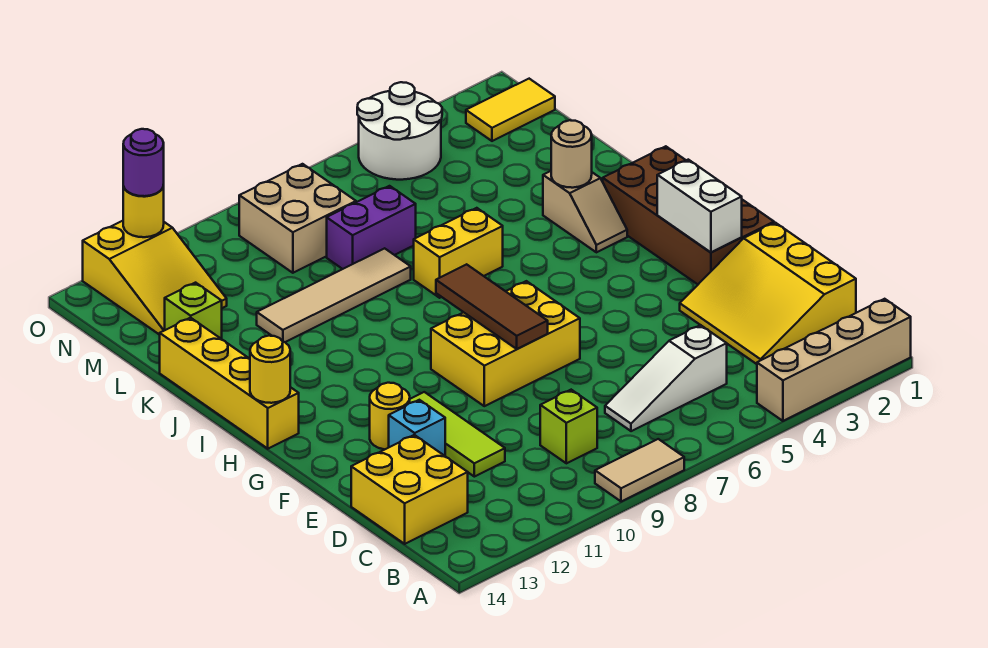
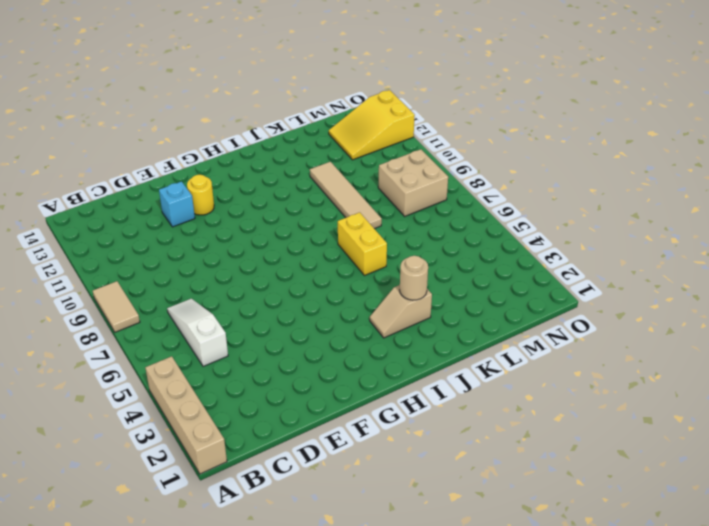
none -> yellow 3x3 slope [680,223,856,364]
none -> lime 1x1 brick [540,390,597,463]
none -> yellow 2x2 brick [351,435,468,544]

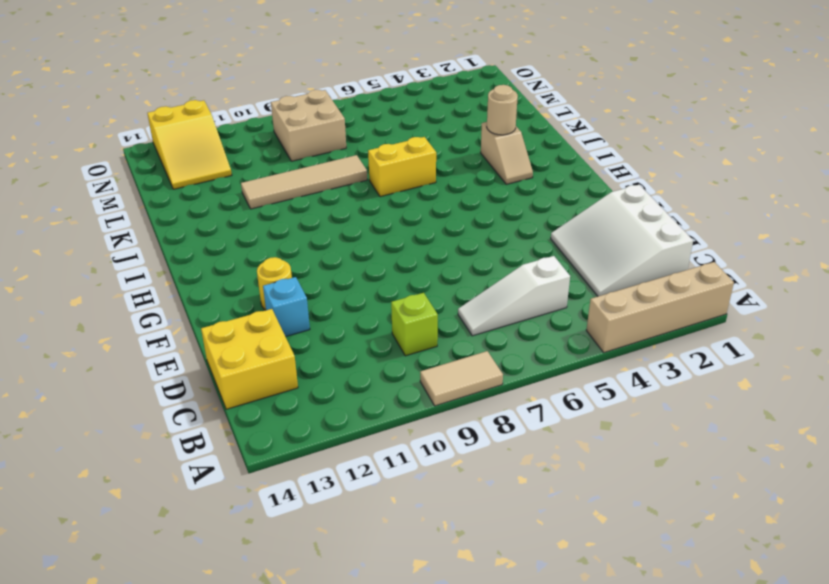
white 3x3 slope [551,185,693,296] -> yellow 3x3 slope [680,223,856,364]
none -> lime 1x3 tile [410,392,505,477]
none -> brown 2x4 brick [603,146,774,284]
none -> yellow 2x3 brick [431,281,580,406]

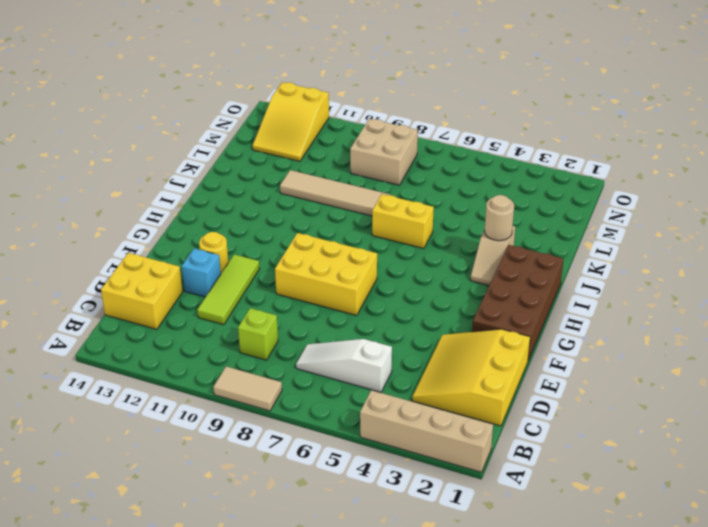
none -> yellow 1x4 brick [160,318,299,449]
none -> purple 1x2 brick [327,186,416,269]
none -> lime 1x1 brick [165,283,222,339]

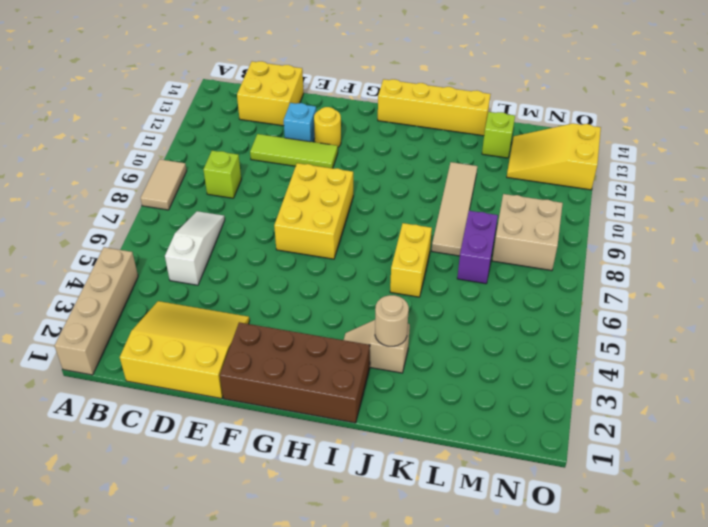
none -> yellow 1x2 tile [466,79,555,141]
none -> white 2x2 round brick [357,82,442,180]
none -> white 1x2 brick [657,160,742,252]

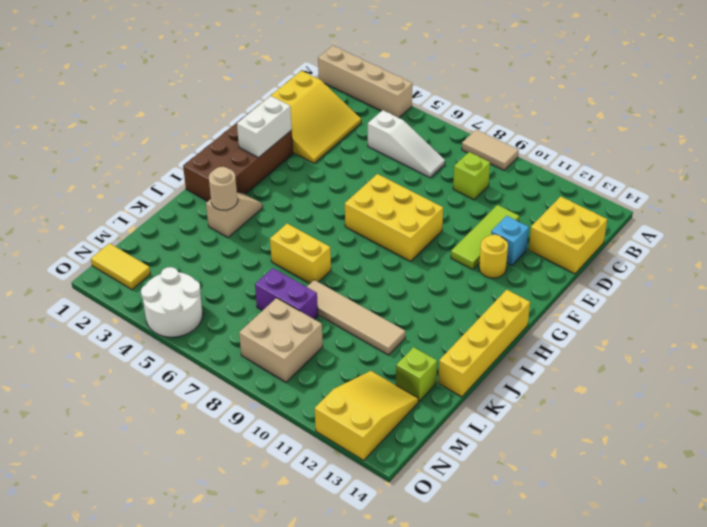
none -> brown 1x3 tile [436,264,548,349]
none -> yellow 1x1 round brick [250,336,290,403]
none -> yellow 1x1 round brick [123,185,164,237]

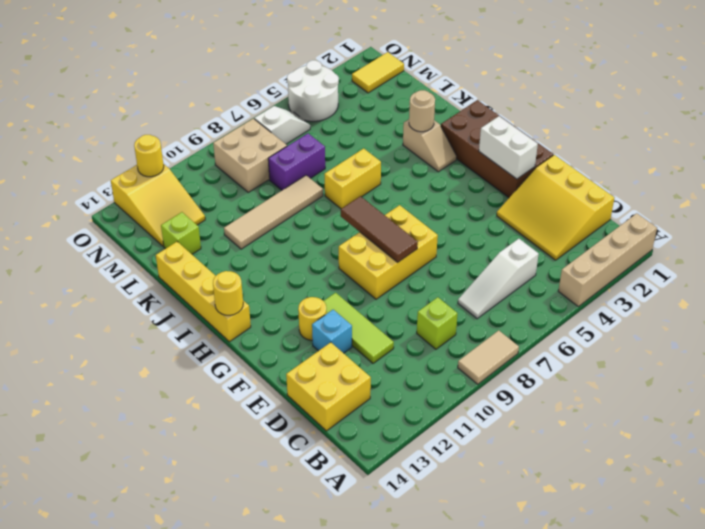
white 1x2 slope [254,106,310,144] -> none
none -> purple 1x1 round brick [123,129,164,196]

